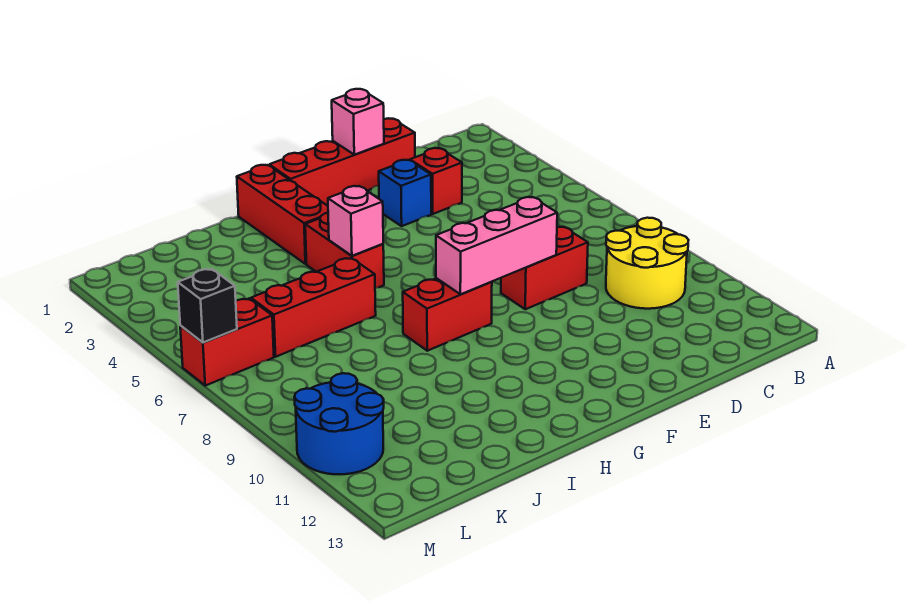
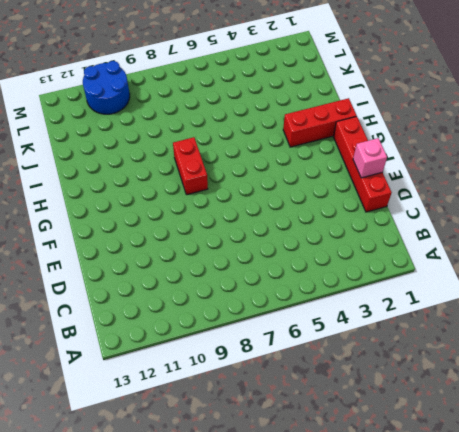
none -> yellow 2x2 round brick [606,218,688,309]
none -> red 1x1 brick [410,148,462,214]
none -> red 1x2 brick [501,227,588,309]

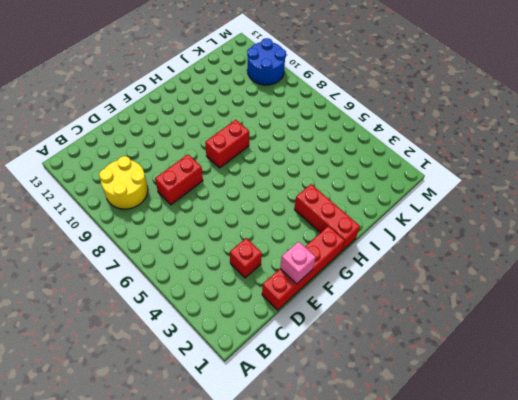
none -> blue 1x1 brick [379,160,431,226]
none -> red 1x2 brick [305,213,384,288]
none -> red 1x3 brick [251,258,376,357]

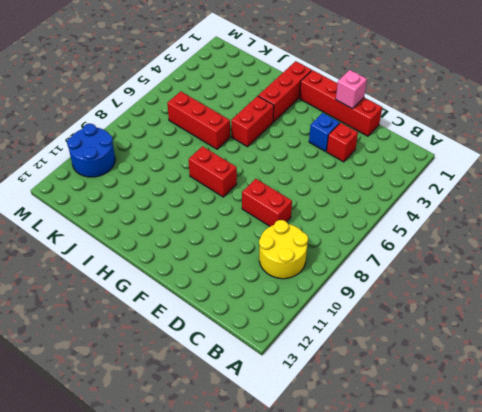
none -> red 1x2 brick [180,298,274,386]
none -> pink 1x3 brick [436,197,557,294]
none -> pink 1x1 brick [328,186,383,256]

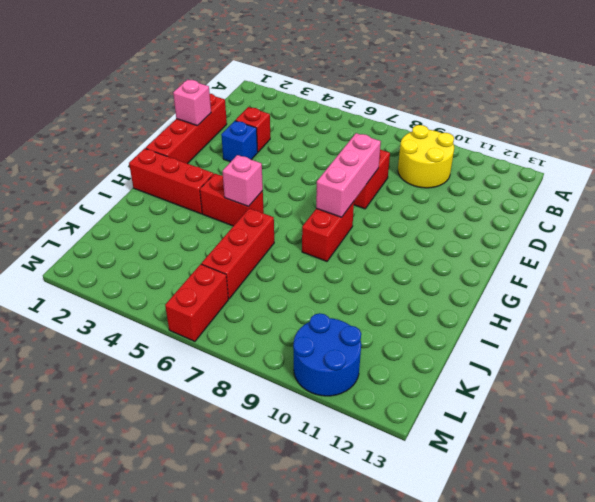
none -> black 1x1 brick [178,269,237,342]

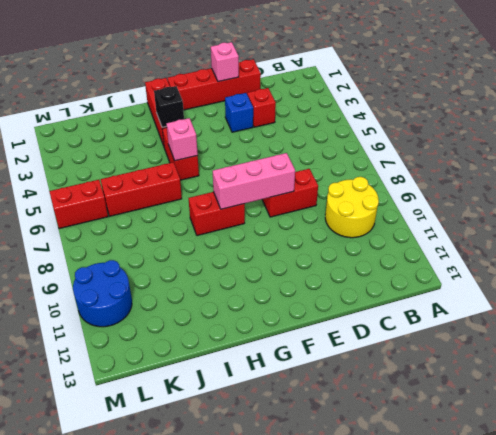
black 1x1 brick [154,86,184,127] -> black 1x1 brick moved to [178,269,237,342]

